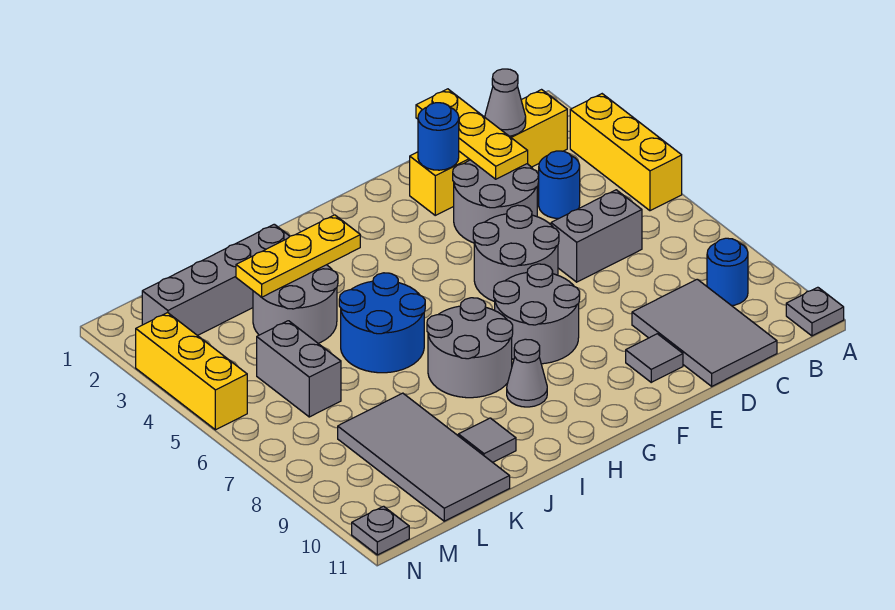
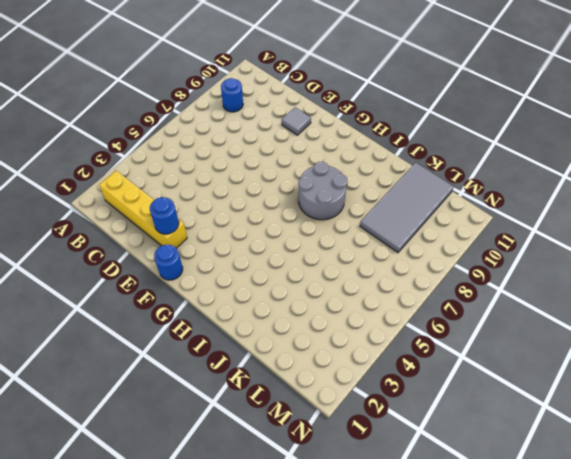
blue 1x1 round brick [154,245,183,280] -> blue 1x1 round brick moved to [538,151,580,218]
none -> yellow 1x3 brick [570,94,682,211]
none -> grey 1x1 plate [786,287,844,336]
none -> grey 1x2 brick [551,190,642,282]

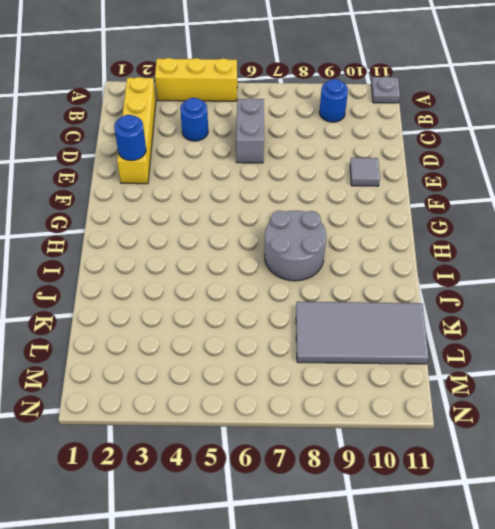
none -> grey 2x3 tile [632,279,777,386]
none -> grey 2x2 round brick [453,160,539,243]
none -> grey 2x2 round brick [473,205,559,302]

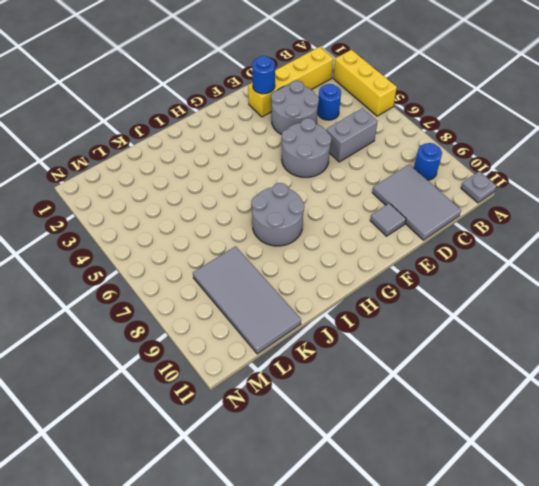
none -> grey 2x2 round brick [494,264,580,364]
none -> grey 1x1 cone [507,339,547,407]
none -> blue 2x2 round brick [339,273,425,373]

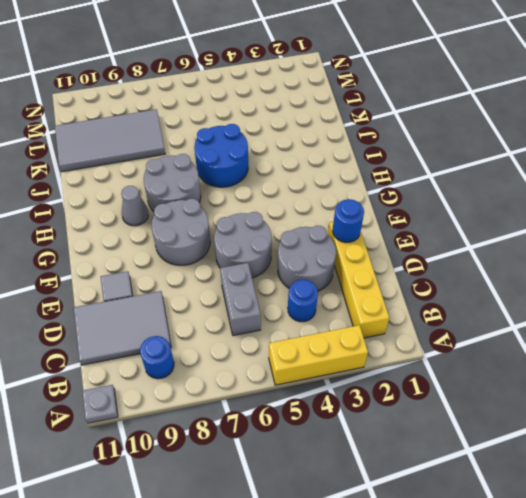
none -> grey 1x4 brick [142,224,290,336]
none -> grey 2x2 round brick [253,265,338,343]
none -> grey 1x1 tile [458,418,516,462]

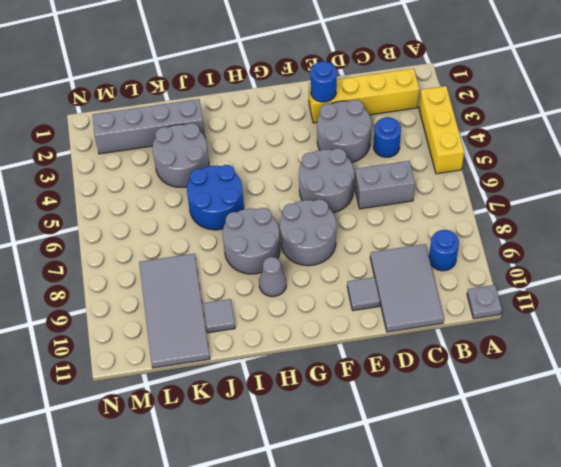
none -> grey 1x2 brick [257,321,341,417]
none -> yellow 1x3 brick [136,313,247,430]
none -> grey 1x1 plate [352,506,409,555]

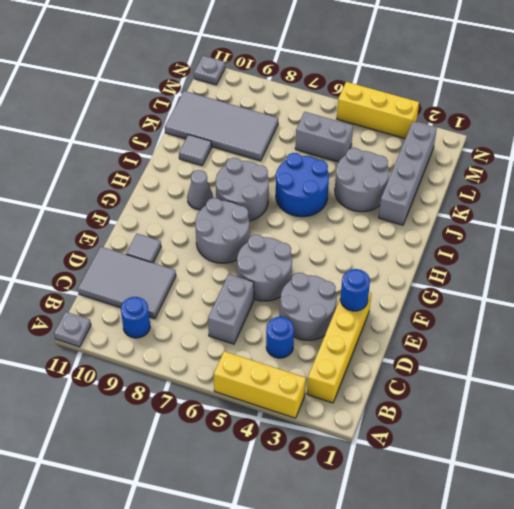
none -> grey 1x1 cone [485,69,526,136]
none -> yellow 1x3 plate [416,89,528,179]
none -> yellow 1x3 plate [236,215,360,297]

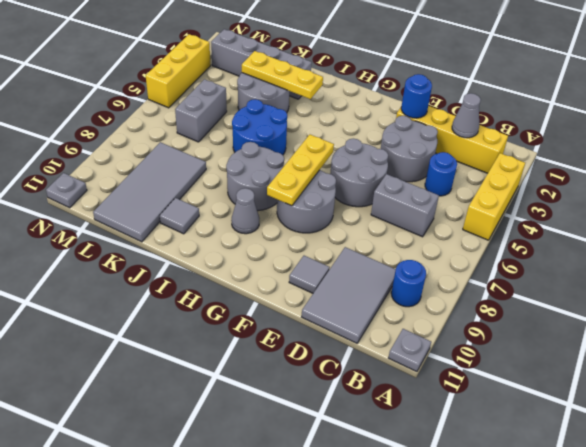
yellow 1x3 plate [267,135,334,206] -> yellow 1x3 plate moved to [416,89,528,179]

